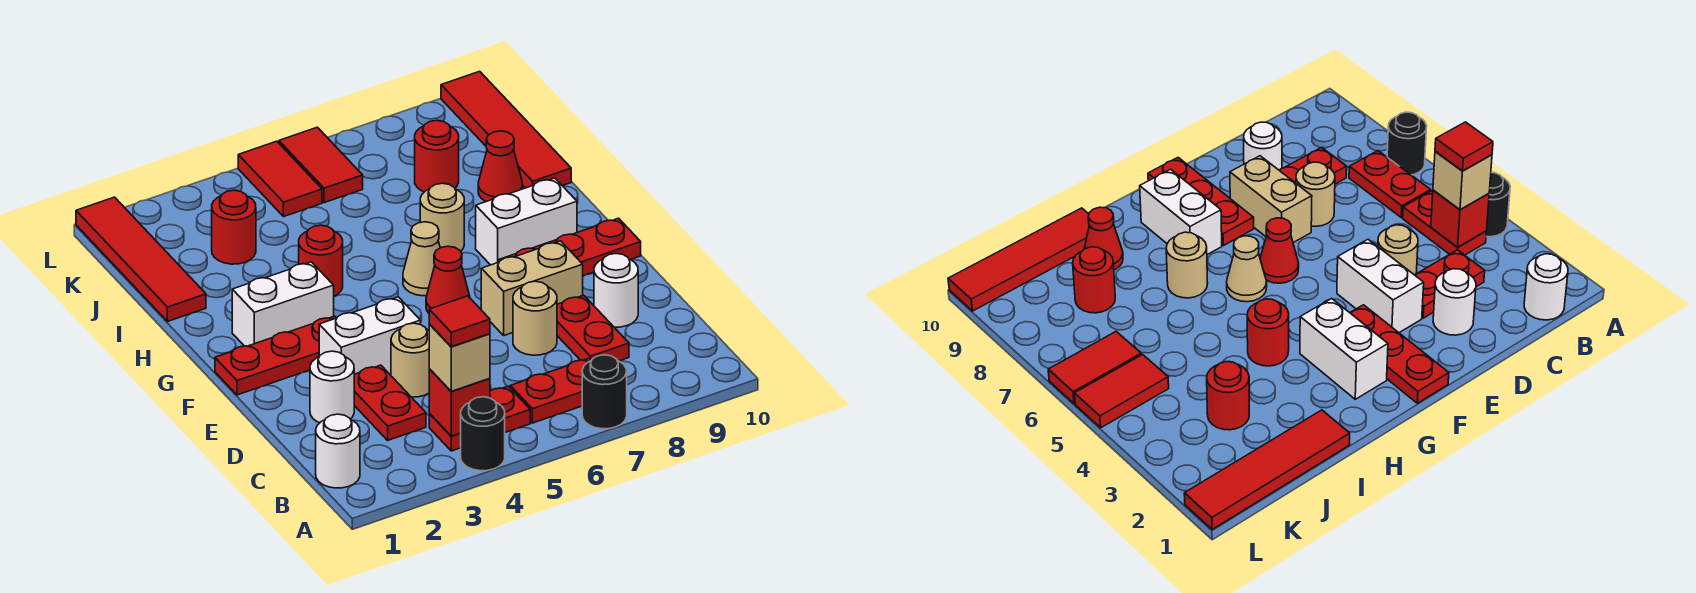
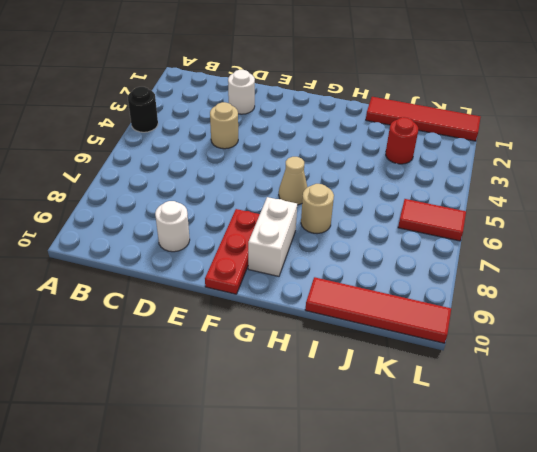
none -> black 1x1 round brick [582,355,627,429]
none -> white 1x1 round brick [316,414,360,488]
none -> red 1x2 plate [429,386,530,451]
none -> red 1x2 plate [510,358,591,423]

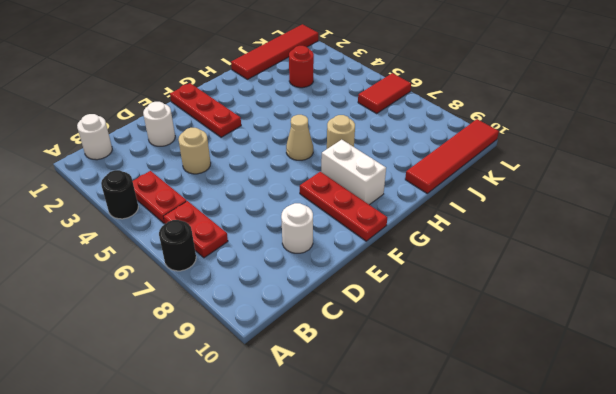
none -> red 1x2 plate [354,365,426,440]
none -> red 1x2 plate [557,295,629,361]
none -> tan 1x1 round brick [513,281,557,355]
none -> white 1x2 brick [319,297,420,375]

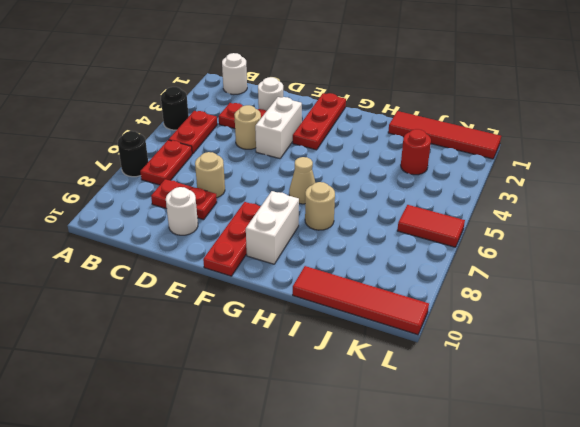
none -> tan 1x2 brick [481,241,583,335]
none -> red 1x1 cone [426,246,470,313]
none -> white 1x2 brick [232,262,334,346]
none -> red 1x1 round brick [299,225,343,296]

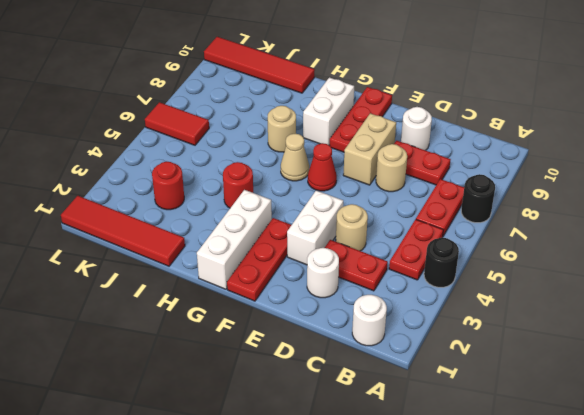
white 1x3 brick [197,190,272,289] -> white 1x2 brick [232,262,334,346]
none -> red 1x1 cone [478,131,522,202]
none -> red 1x1 round brick [415,120,459,192]
none -> red 1x2 tile [238,141,322,217]
none -> red 1x1 brick [429,369,490,436]

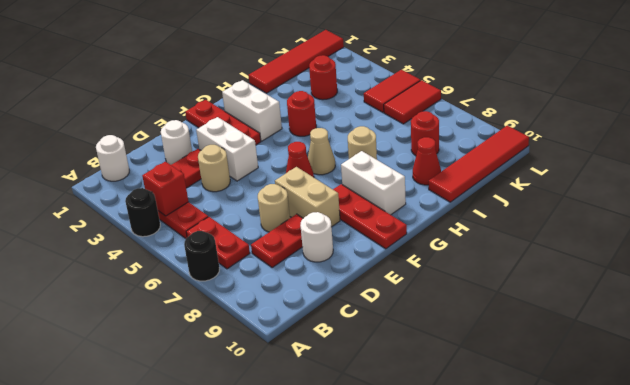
none -> tan 1x1 brick [429,324,490,391]
none -> red 1x1 tile [429,296,490,347]

